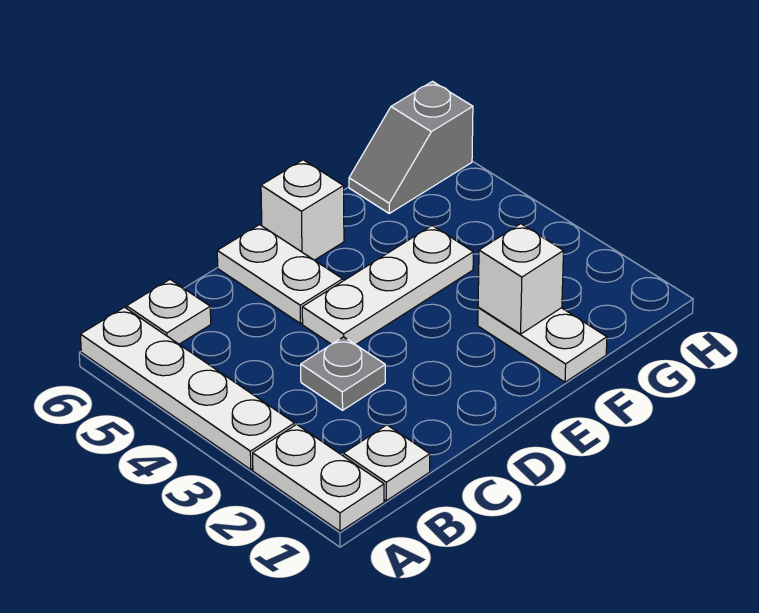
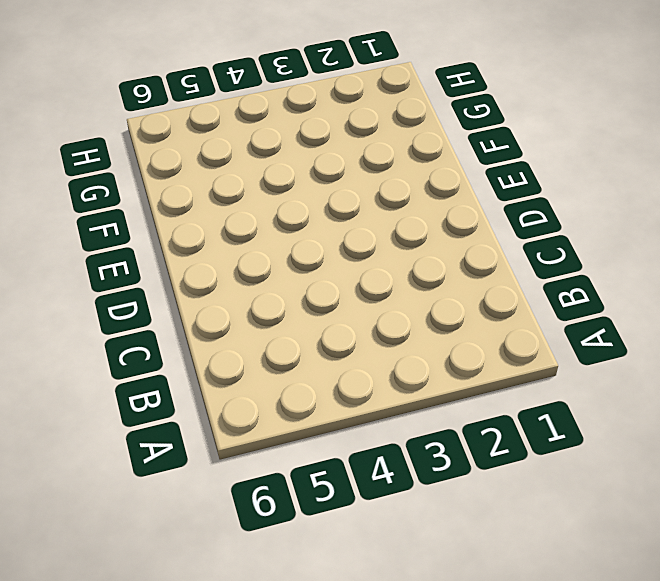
none -> white 1x2 plate [253,424,384,531]
none -> white 1x4 plate [80,307,295,469]

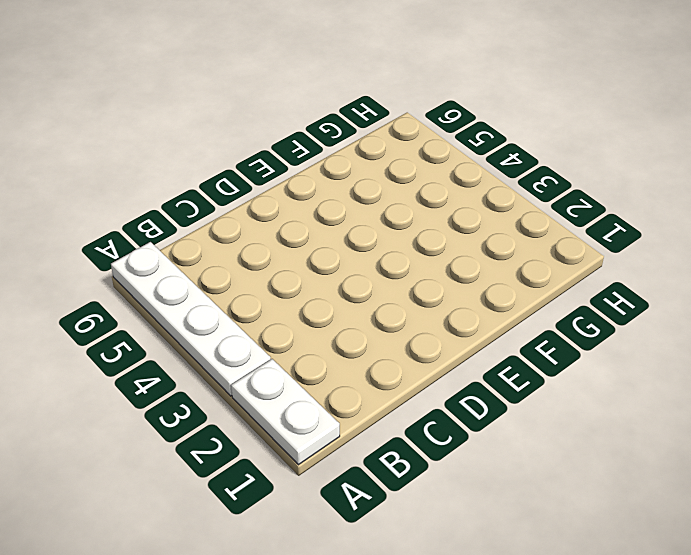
none -> white 1x1 plate [343,425,430,501]
none -> white 1x1 plate [127,280,211,344]

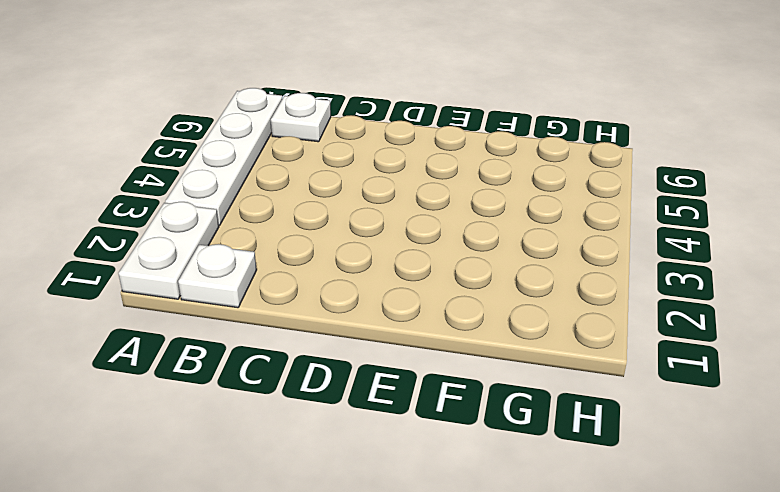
none -> grey 1x1 plate [301,337,385,410]
none -> white 1x3 plate [302,226,473,345]

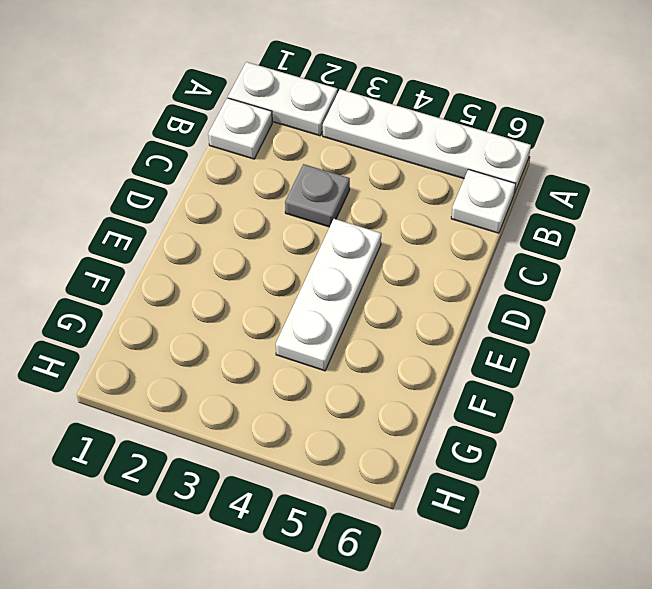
none -> white 1x2 plate [217,225,343,323]
none -> white 1x1 brick [261,160,344,260]

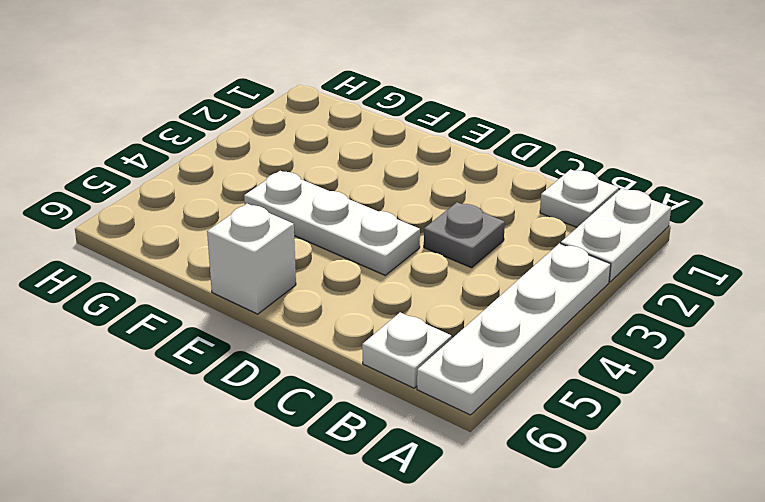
none -> white 1x2 plate [217,225,343,323]
none -> white 1x2 plate [478,307,607,382]

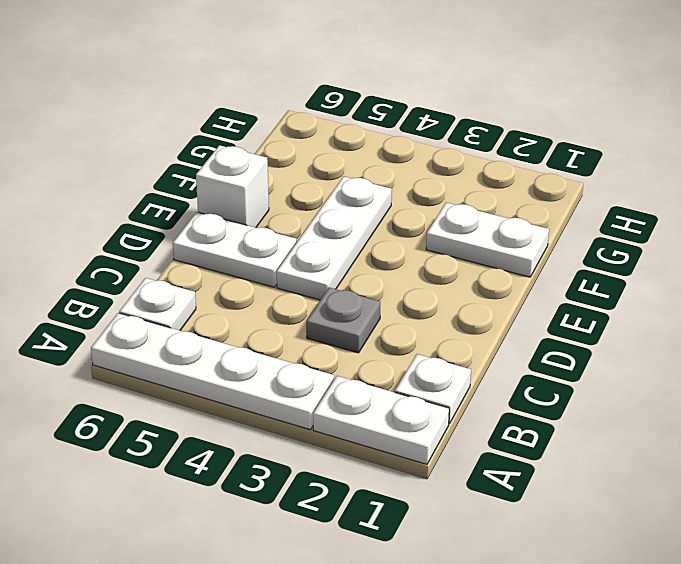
none -> grey 1x2 slope [349,82,473,213]
none -> white 1x1 brick [478,224,564,334]

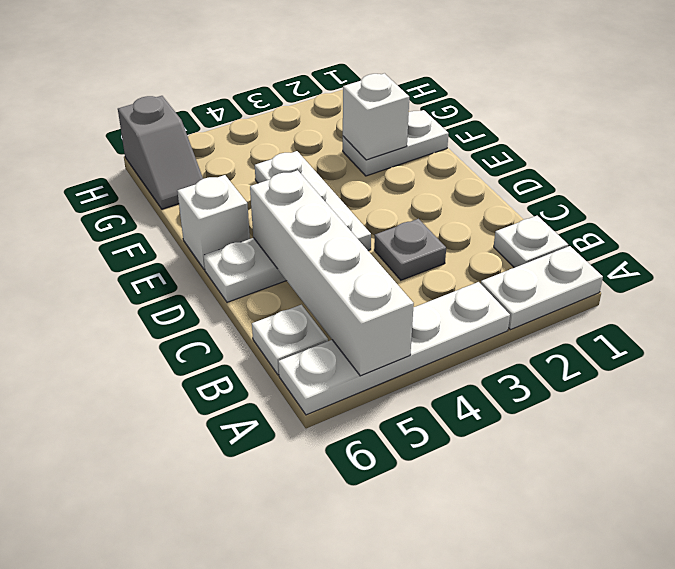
white 1x4 brick [250,170,414,376] -> none

